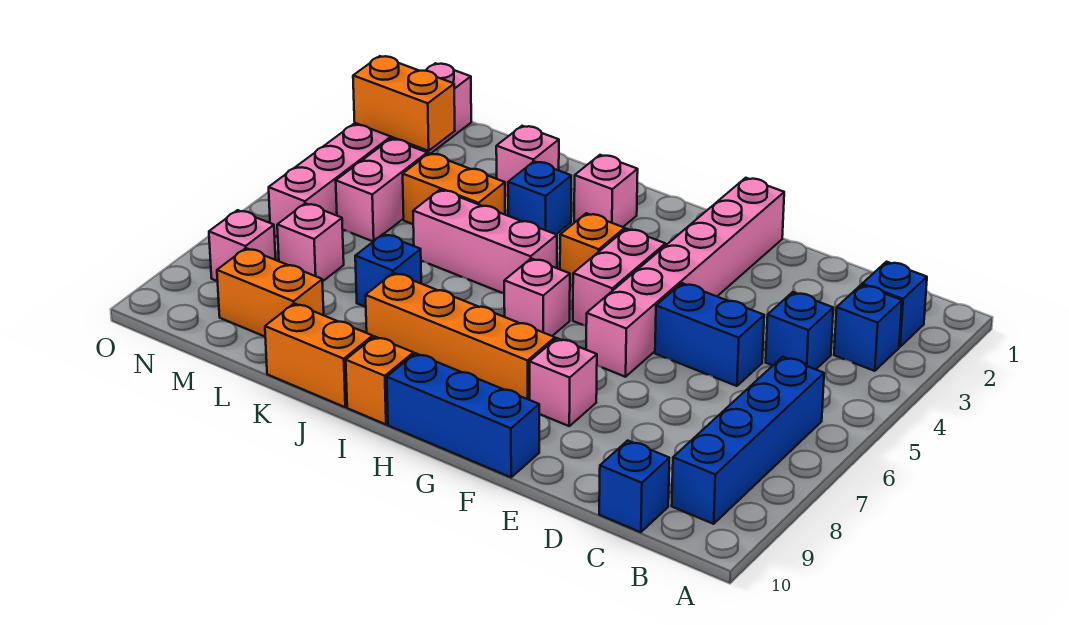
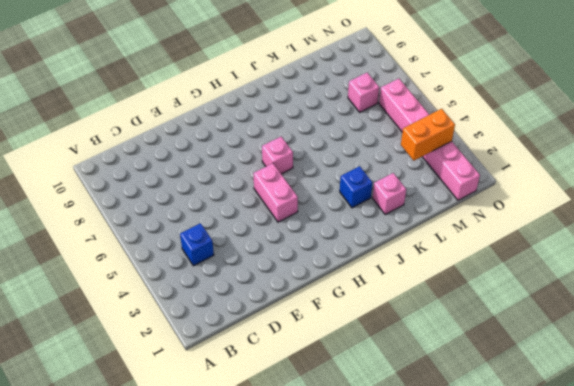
none -> blue 1x1 brick [862,262,927,347]
none -> blue 1x1 brick [834,285,902,371]
none -> blue 1x4 brick [672,357,824,524]

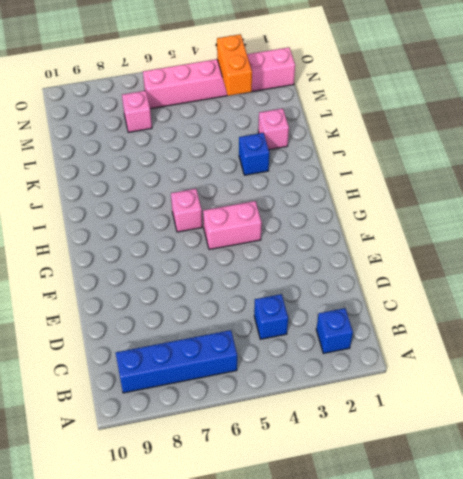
none -> blue 1x1 brick [834,285,902,371]
none -> blue 1x1 brick [599,441,669,532]
none -> blue 1x2 brick [655,283,764,386]

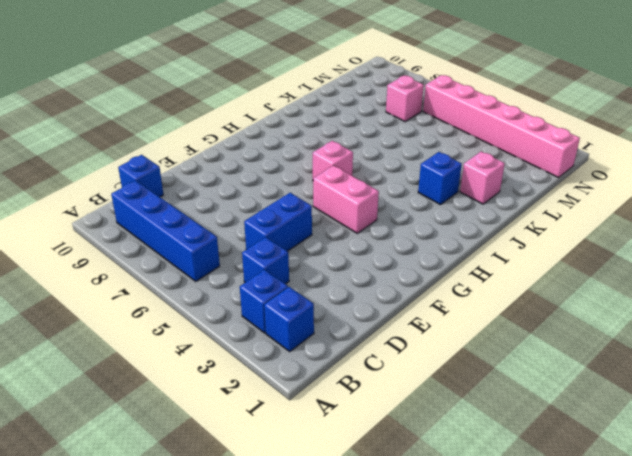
none -> pink 1x6 brick [586,178,784,377]
none -> pink 1x1 brick [530,338,597,426]
none -> blue 1x3 brick [387,353,539,477]

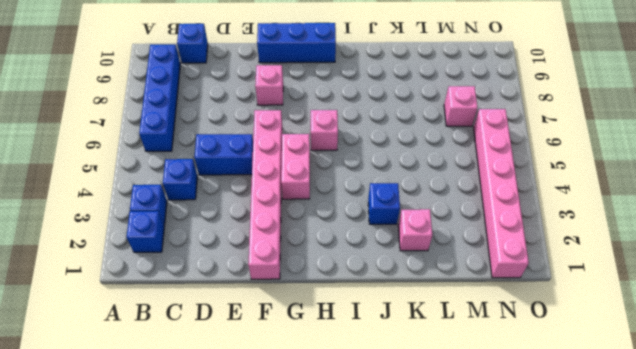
none -> orange 1x4 brick [366,273,555,400]
none -> orange 1x1 brick [560,213,625,287]
none -> pink 1x1 brick [574,155,638,227]

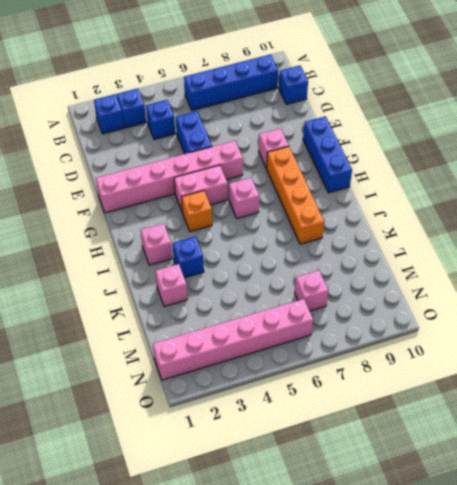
none -> pink 1x3 brick [413,190,557,293]
none -> orange 1x1 brick [346,336,414,424]
none -> orange 1x2 brick [265,303,373,407]

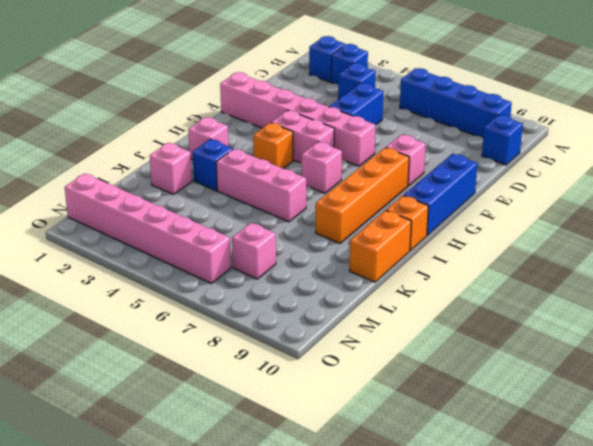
pink 1x3 brick [216,149,306,222] -> pink 1x3 brick turned to [413,190,557,293]
none -> orange 1x2 brick [403,153,505,224]
none -> blue 1x1 brick [355,234,421,307]
none -> orange 1x2 brick [217,248,324,337]

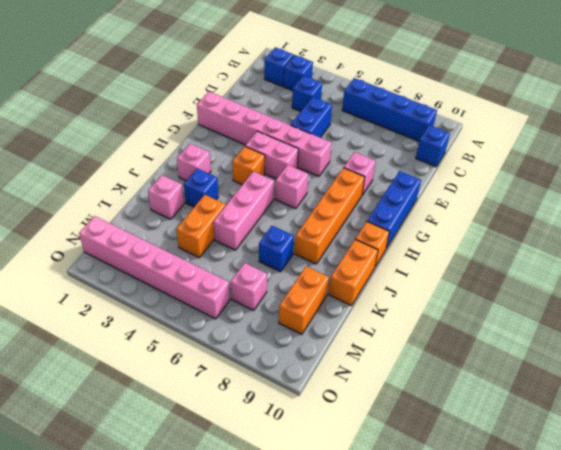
none -> pink 1x2 brick [336,139,427,241]
none -> pink 1x1 brick [209,210,276,281]
none -> orange 1x2 brick [353,56,455,151]

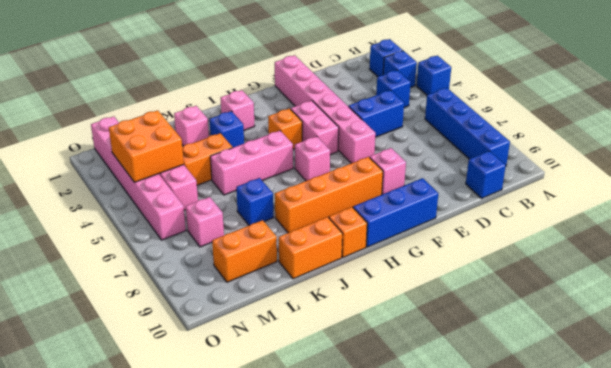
blue 1x1 brick [417,56,451,95] -> none
orange 2x2 brick [109,110,184,182] -> orange 1x2 brick [353,56,455,151]
none -> pink 1x1 brick [209,210,276,281]

